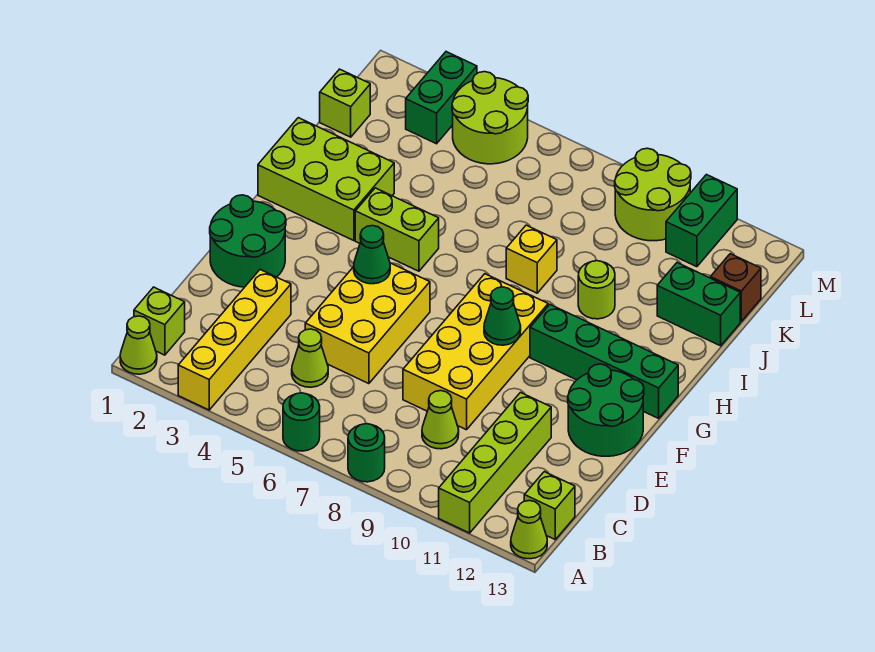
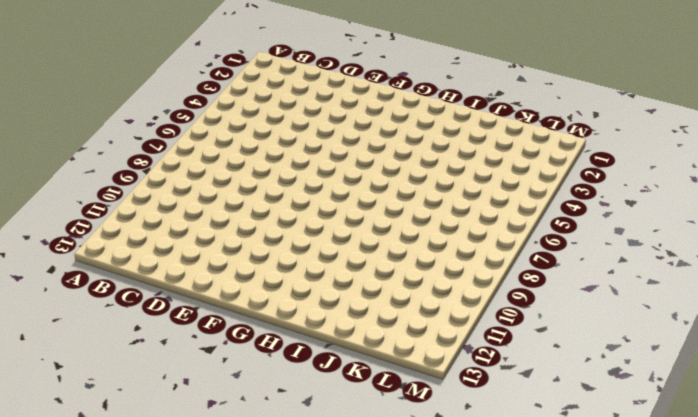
none -> lime 1x1 cone [120,316,157,374]
none -> yellow 1x4 brick [178,270,291,410]
none -> green 1x1 round brick [283,393,320,451]

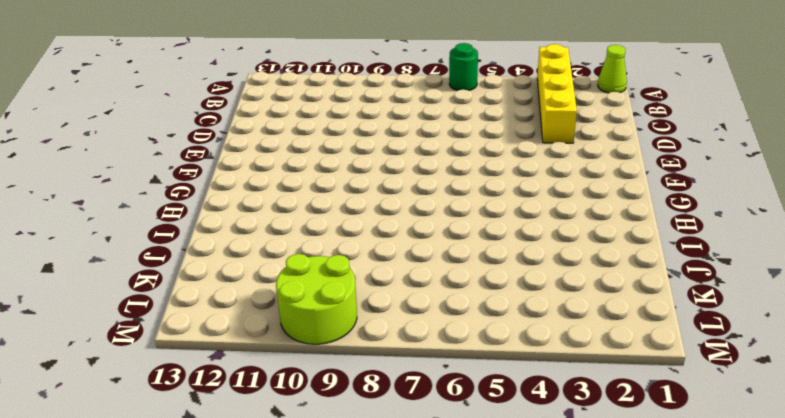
none -> green 1x1 round brick [348,424,385,482]
none -> lime 1x4 brick [439,393,551,533]
none -> lime 1x1 cone [511,501,547,559]

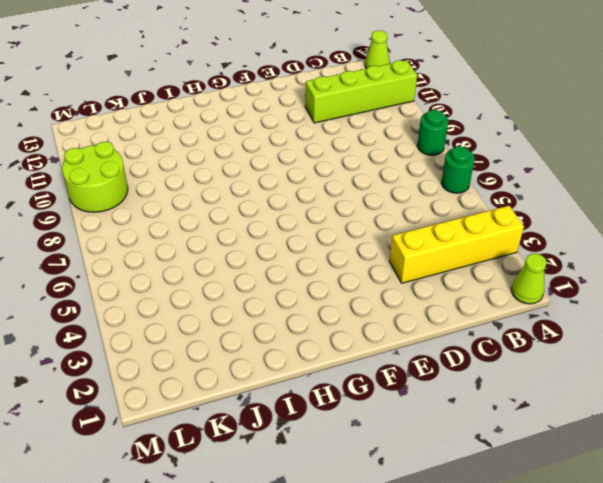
none -> lime 1x1 brick [134,287,185,355]
none -> lime 1x1 brick [524,472,575,539]
none -> lime 1x1 cone [292,329,328,387]

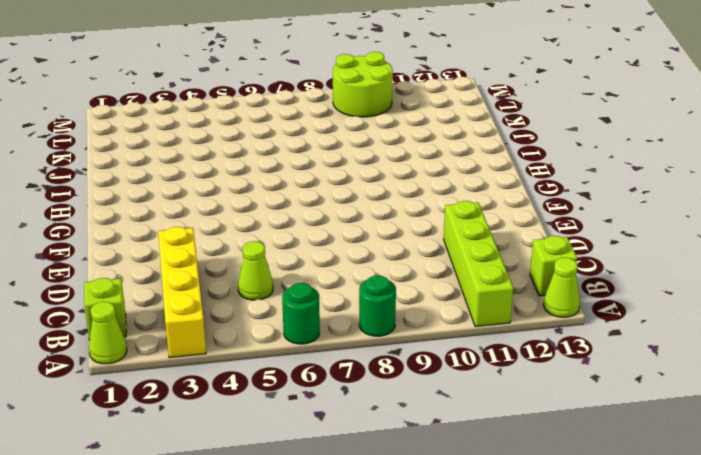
none -> lime 1x1 cone [422,391,459,449]
none -> yellow 2x3 brick [305,263,430,384]
none -> yellow 2x4 brick [403,274,548,430]

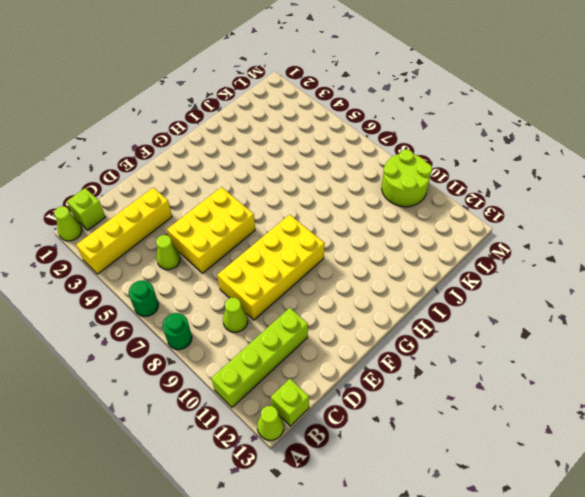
none -> green 2x2 round brick [210,195,286,287]
none -> green 2x2 round brick [568,364,644,456]
none -> green 1x4 brick [530,305,678,418]

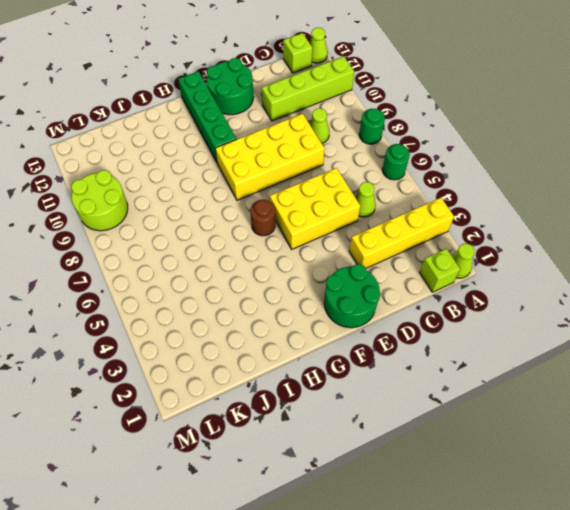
brown 1x1 round brick [250,200,275,236] -> none
none -> lime 2x3 brick [258,118,394,241]
none -> lime 1x2 brick [355,188,439,271]
none -> yellow 1x1 brick [506,225,557,293]

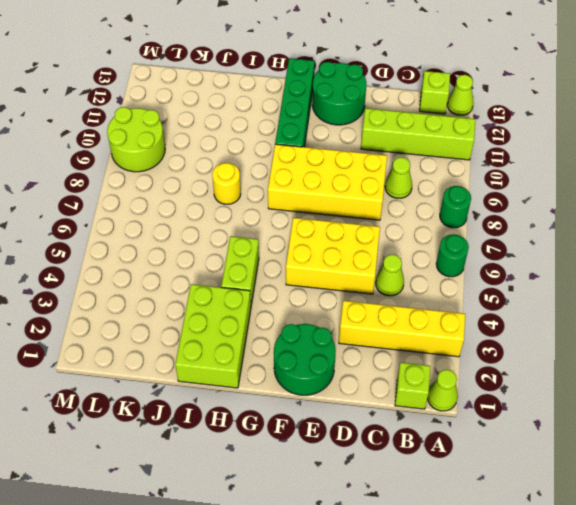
yellow 1x1 round brick [212,163,241,204] -> yellow 1x1 brick [506,225,557,293]
none -> lime 1x1 round brick [578,261,615,319]
none -> green 1x2 brick [657,263,740,346]
none -> lime 1x1 brick [320,69,370,137]

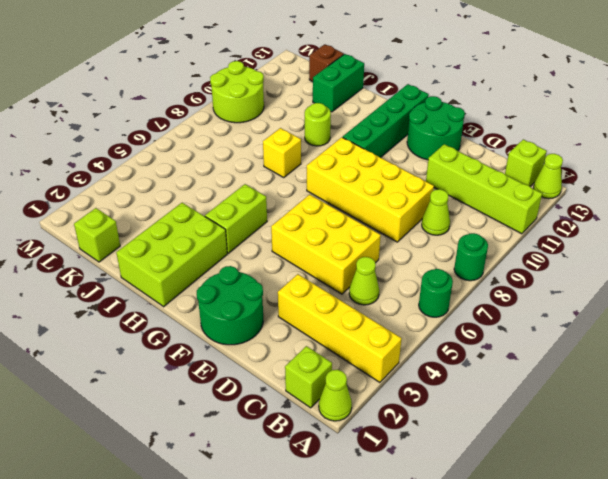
none -> green 1x2 brick [406,52,477,144]
none -> lime 2x2 round brick [452,72,528,164]
none -> green 1x2 brick [666,175,737,267]

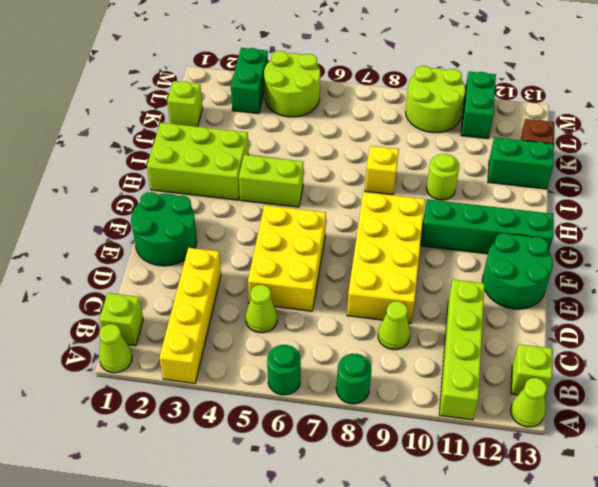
none -> green 1x1 cone [354,226,390,284]
none -> green 1x1 cone [484,287,521,345]

